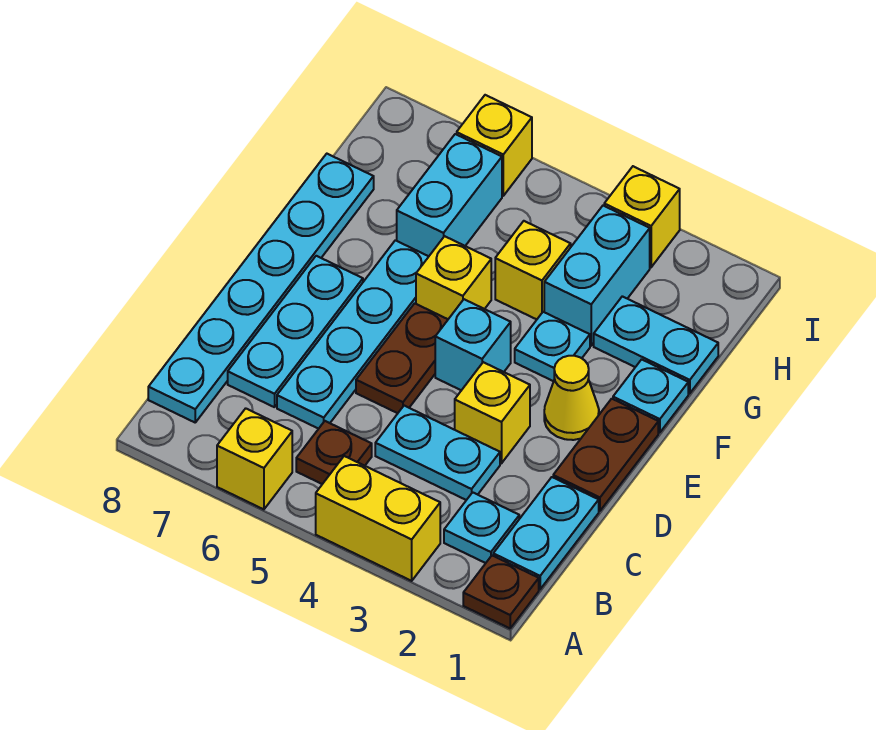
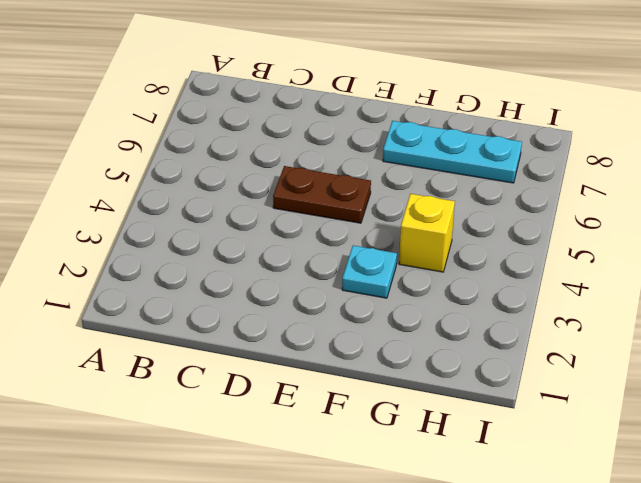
cyan 1x3 plate [383,121,522,183] -> cyan 1x3 plate moved to [228,256,363,407]
none -> brown 1x1 plate [463,556,539,628]
none -> yellow 1x2 brick [316,456,440,581]
none -> yellow 1x1 brick [217,408,292,509]

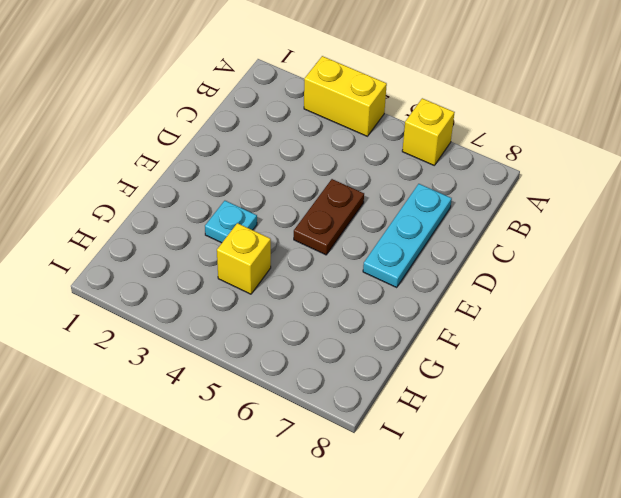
none -> brown 1x1 plate [463,556,539,628]
none -> cyan 1x2 plate [493,477,599,589]
none -> cyan 1x1 plate [444,492,519,563]

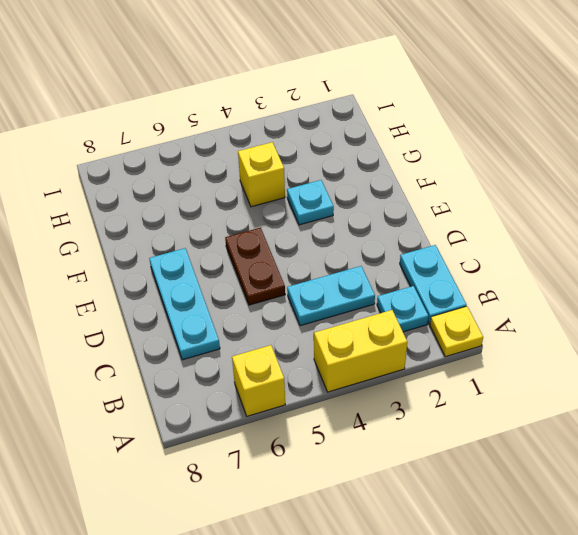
yellow 1x1 plate [430,306,483,357] -> brown 1x1 plate [463,556,539,628]
none -> brown 1x1 plate [296,421,372,484]
none -> cyan 1x6 plate [148,154,374,422]
none -> cyan 1x4 plate [277,240,429,429]

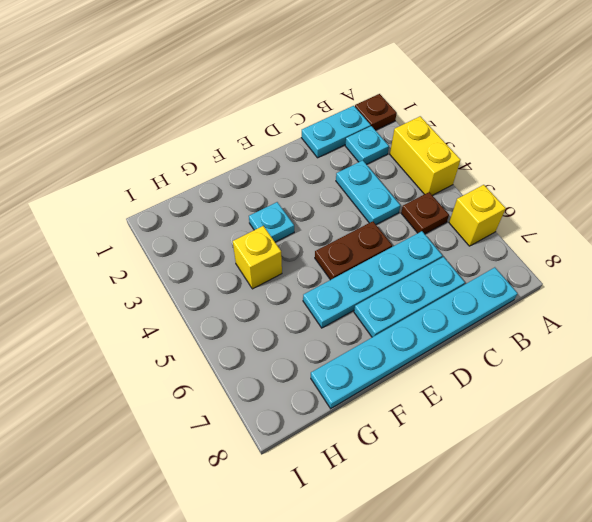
none -> brown 1x2 plate [553,399,658,511]
none -> yellow 1x1 brick [455,362,530,463]
none -> yellow 1x1 cone [544,356,599,440]

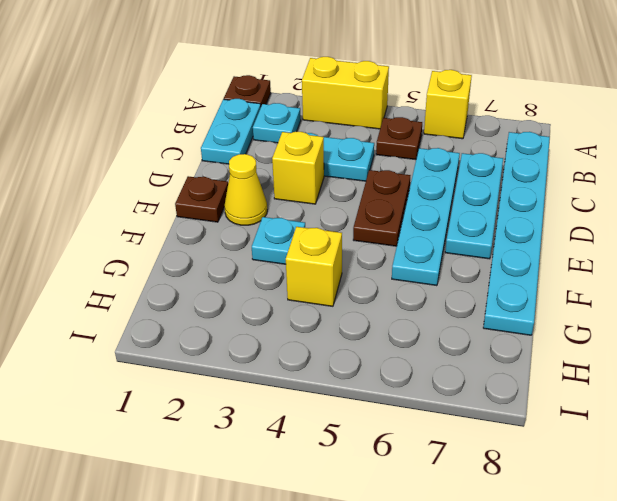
brown 1x1 plate [175,176,228,222] -> brown 1x2 plate [553,399,658,511]
none -> cyan 1x1 brick [435,299,511,390]
none -> cyan 1x1 plate [613,359,688,433]
none -> yellow 1x1 brick [416,236,491,319]

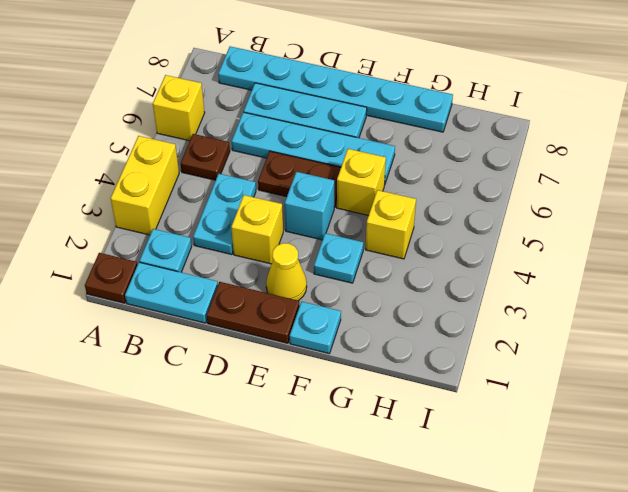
none -> cyan 1x2 plate [594,296,718,393]
none -> cyan 1x2 brick [544,206,650,346]
none -> cyan 1x2 brick [397,134,502,256]

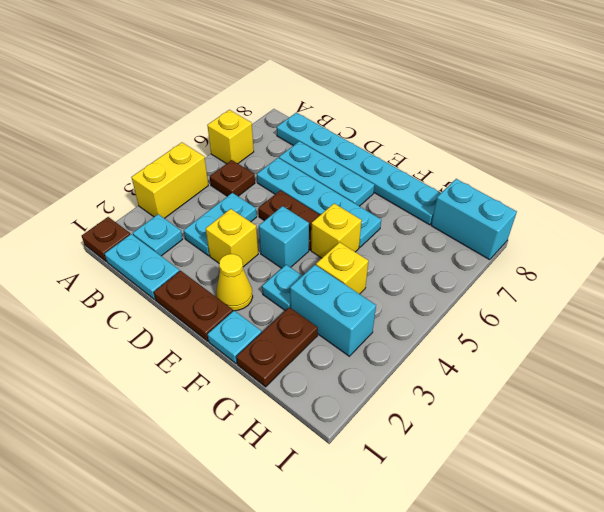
brown 1x2 plate [236,307,318,387] -> cyan 1x2 plate [594,296,718,393]
cyan 1x2 brick [431,179,517,260] -> cyan 1x2 brick moved to [397,134,502,256]
none -> yellow 1x1 brick [604,166,680,267]
none -> yellow 1x1 brick [457,95,532,196]

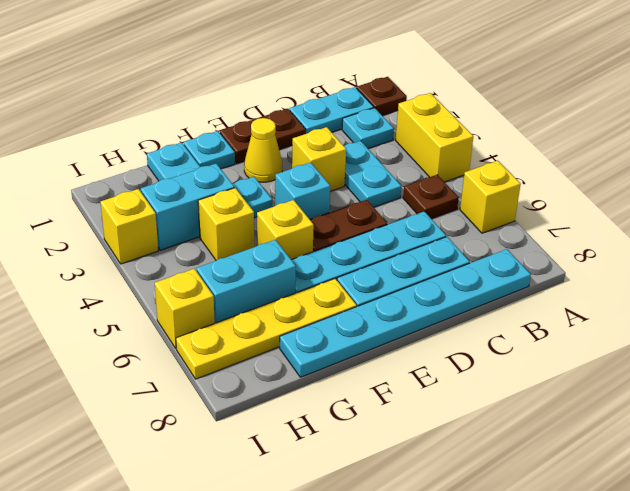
yellow 1x4 plate [176,279,357,379] -> none

